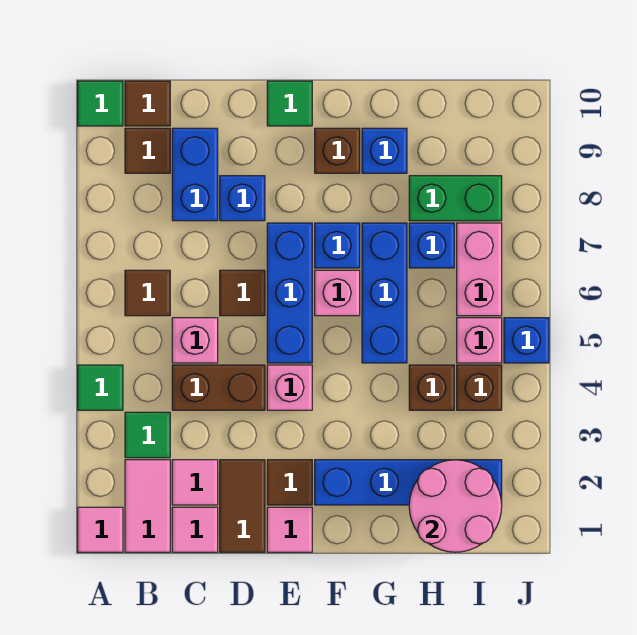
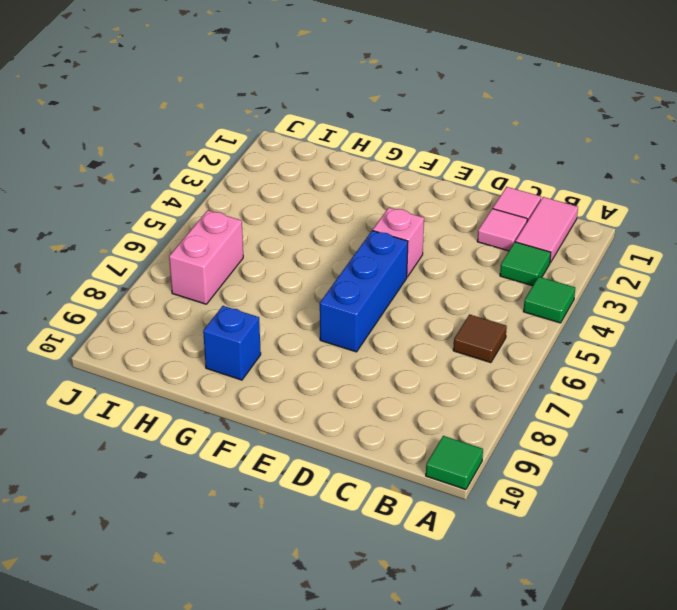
none -> pink 1x1 tile [78,507,123,552]
none -> brown 1x1 tile [125,128,170,173]
none -> brown 1x1 tile [125,81,170,126]
none -> brown 1x2 brick [172,365,265,410]

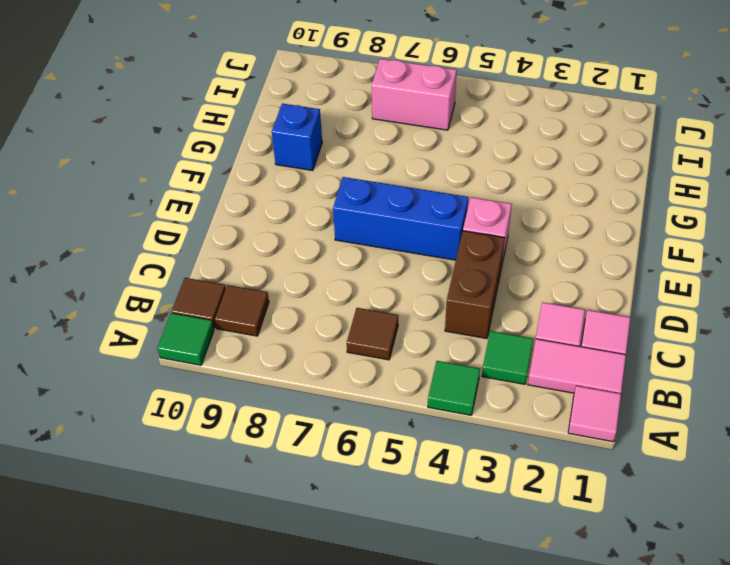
none -> pink 1x1 brick [172,318,218,363]
none -> blue 1x2 brick [172,128,218,221]
none -> brown 1x2 tile [220,460,265,552]
none -> brown 1x1 tile [220,270,265,316]

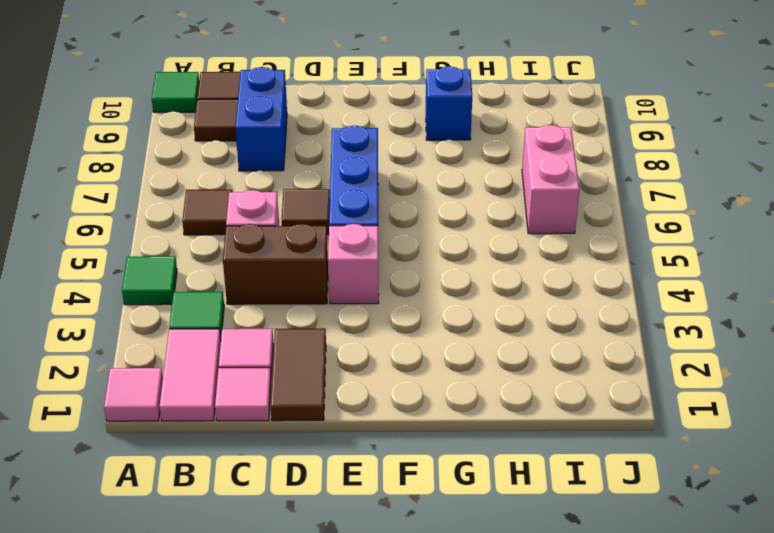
none -> blue 1x1 brick [220,176,265,221]
none -> pink 1x1 tile [267,507,312,552]
none -> brown 1x1 tile [267,460,312,505]
none -> green 1x1 tile [267,81,312,126]

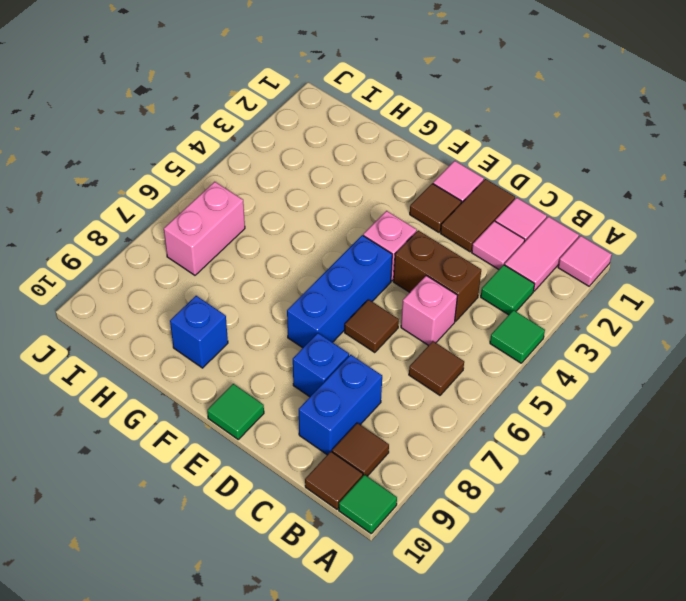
none -> blue 1x4 brick [315,460,502,505]
none -> pink 1x1 brick [315,270,360,316]
none -> blue 1x1 brick [315,223,360,268]
none -> brown 1x1 brick [315,128,360,173]

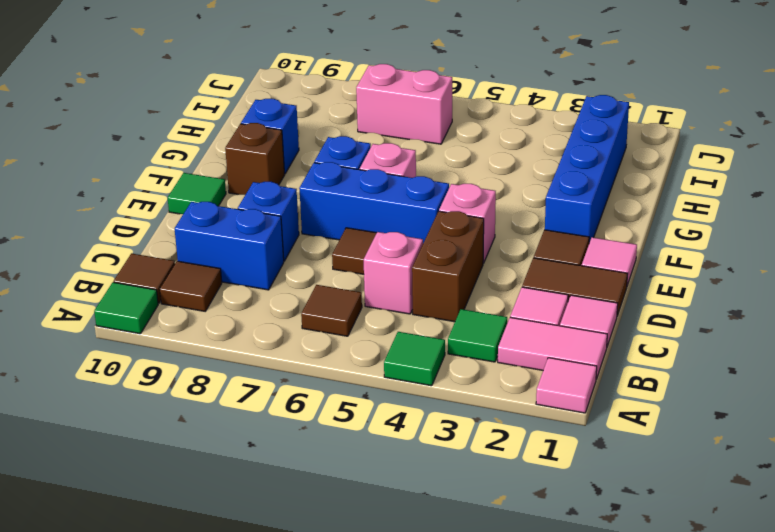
none -> blue 1x3 brick [362,223,407,363]
none -> brown 1x1 brick [409,365,454,410]
none -> blue 1x1 brick [409,223,454,268]
none -> green 1x2 brick [409,176,502,221]

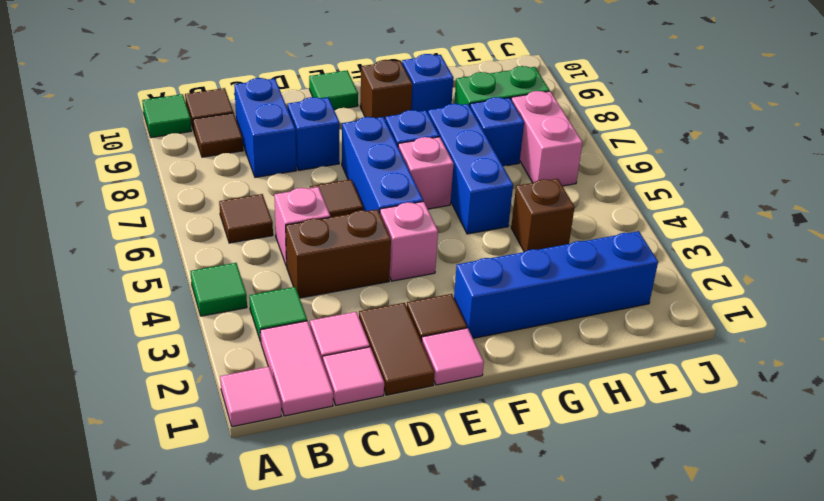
none -> brown 1x1 brick [457,365,502,410]
none -> pink 1x1 brick [457,318,502,363]
none -> blue 1x1 brick [504,318,549,363]
none -> pink 2x2 round brick [409,460,502,552]

